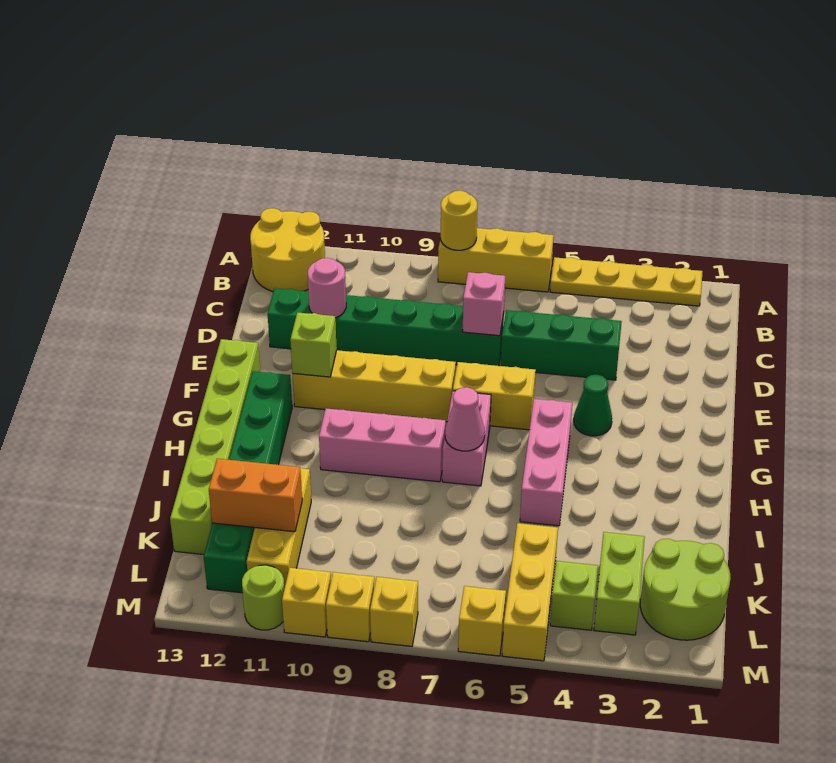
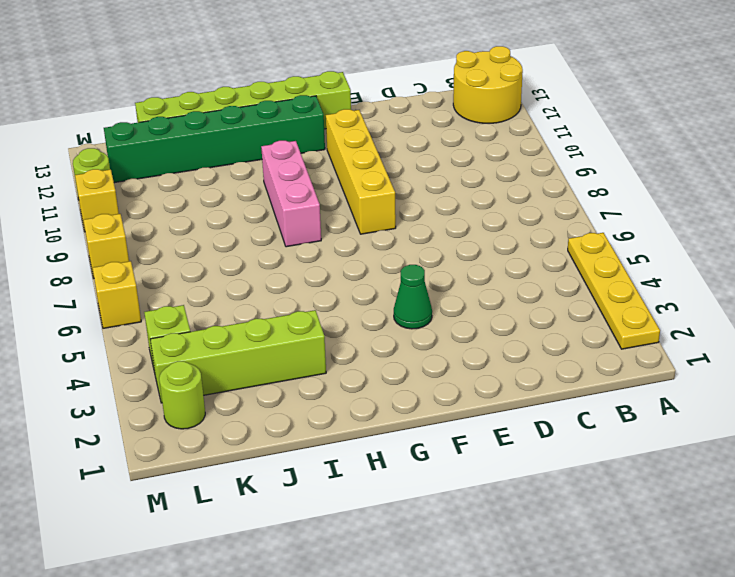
lime 1x4 brick [150,310,326,403] -> lime 1x2 brick [594,532,645,635]
lime 1x1 round brick [159,361,205,429] -> lime 2x2 round brick [640,539,731,640]
none -> yellow 1x3 brick [438,228,554,292]
none -> green 1x3 brick [501,310,622,380]
none -> green 1x6 brick [268,288,504,366]

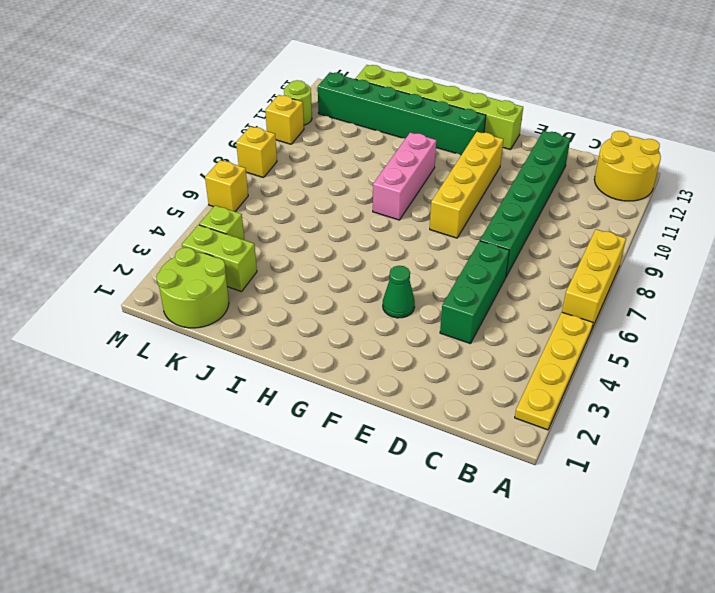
none -> yellow 1x2 brick [453,362,536,430]
none -> pink 1x3 brick [520,399,572,526]
none -> pink 1x2 brick [442,391,491,486]

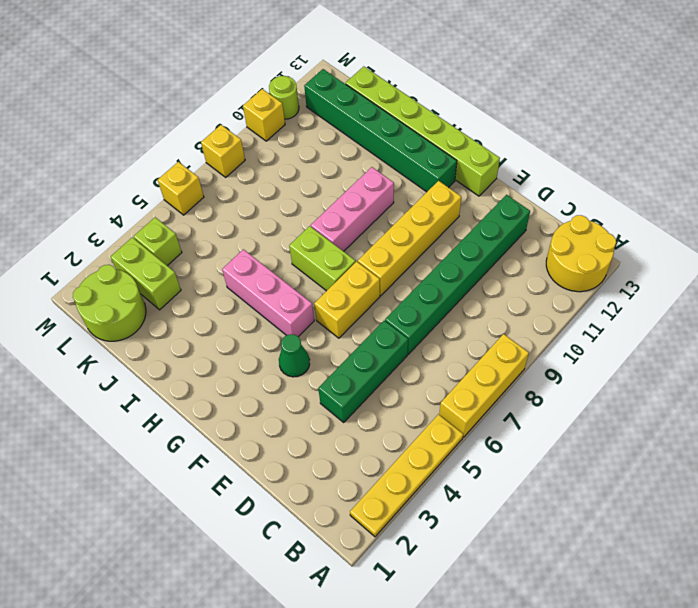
lime 1x2 brick [289,226,356,291] -> pink 1x2 brick [442,391,491,486]
none -> yellow 1x3 brick [247,468,311,589]
none -> yellow 1x3 brick [502,523,558,661]
none -> yellow 1x1 brick [326,572,375,642]

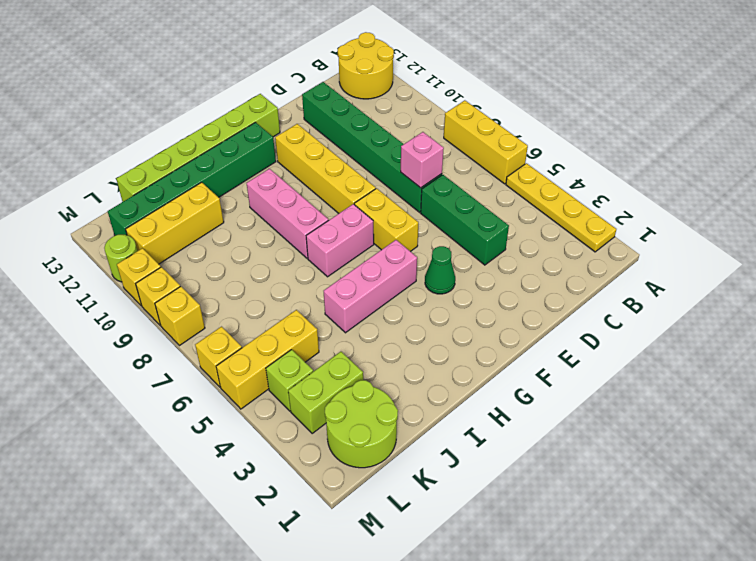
none -> yellow 1x1 round brick [441,191,477,250]
none -> pink 1x1 round brick [308,258,346,318]
none -> lime 1x1 brick [290,312,337,377]

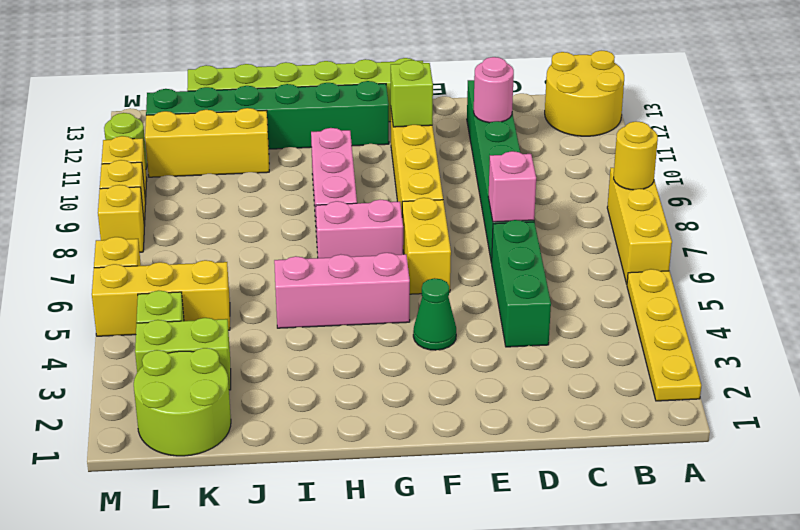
none -> pink 1x1 cone [445,387,485,451]
none -> orange 1x2 brick [209,459,302,532]

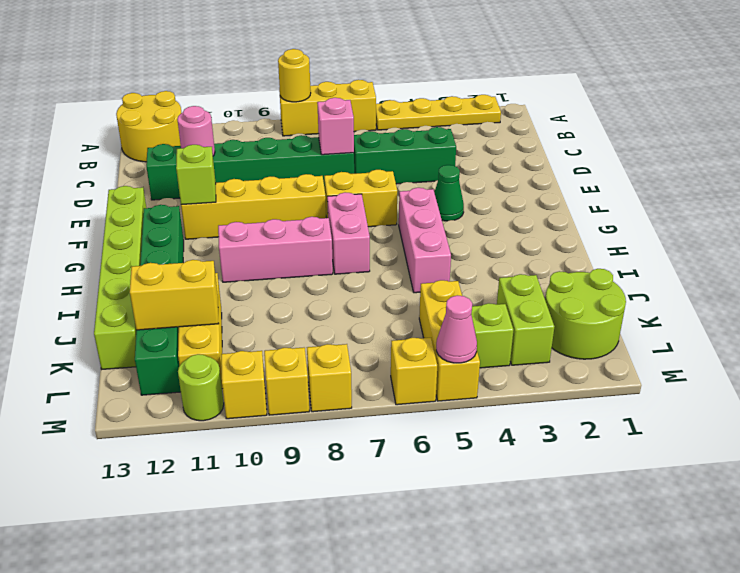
yellow 1x2 brick [130,260,219,330] -> orange 1x2 brick [209,459,302,532]
pink 1x1 cone [436,295,477,363] -> pink 1x1 cone moved to [445,387,485,451]

